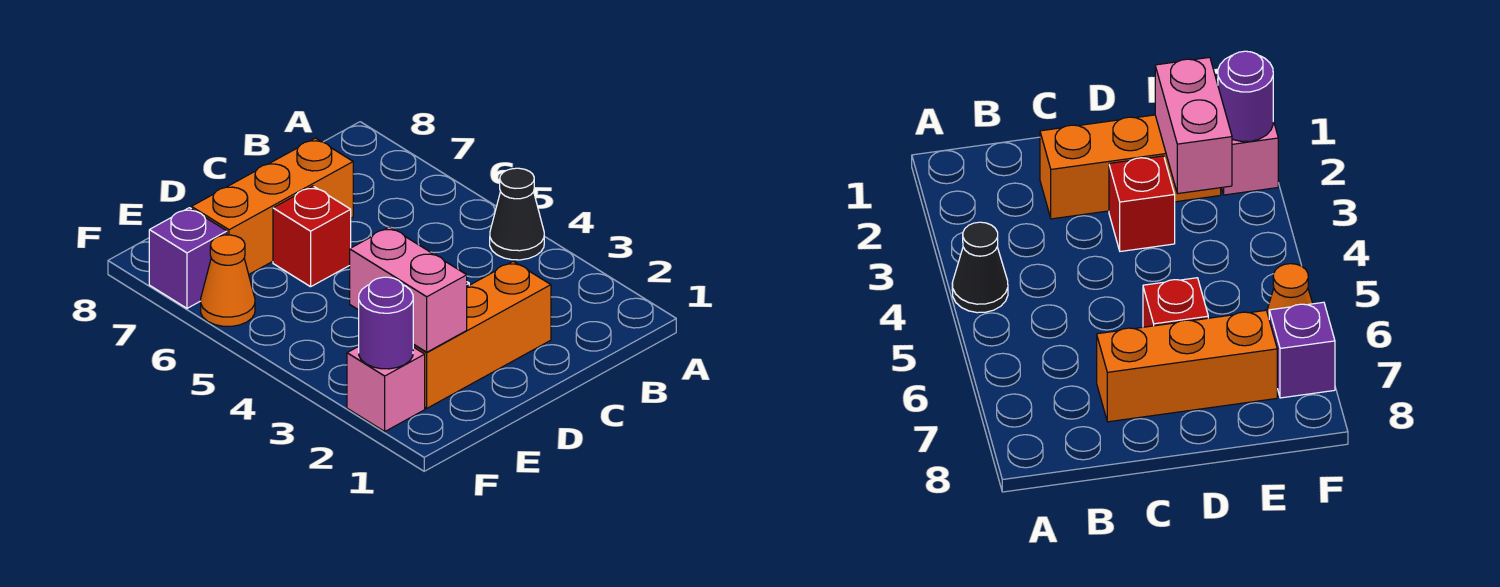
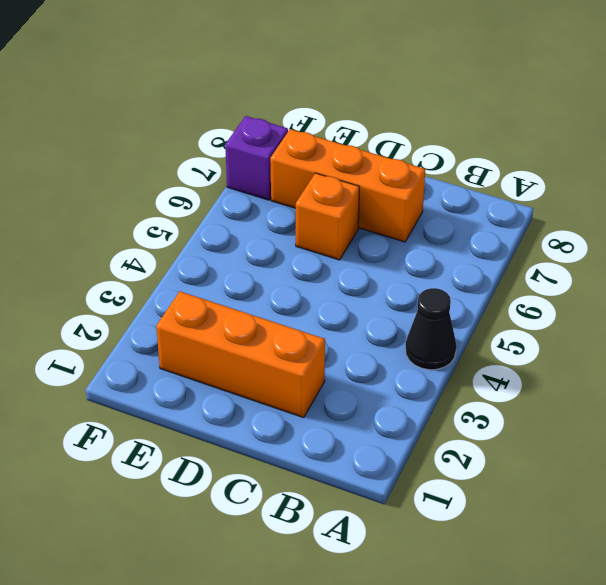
orange 1x1 brick [296,173,360,260] -> red 1x1 brick [273,186,351,287]
none -> red 1x1 brick [1109,156,1175,251]
none -> pink 1x1 brick [347,346,425,431]

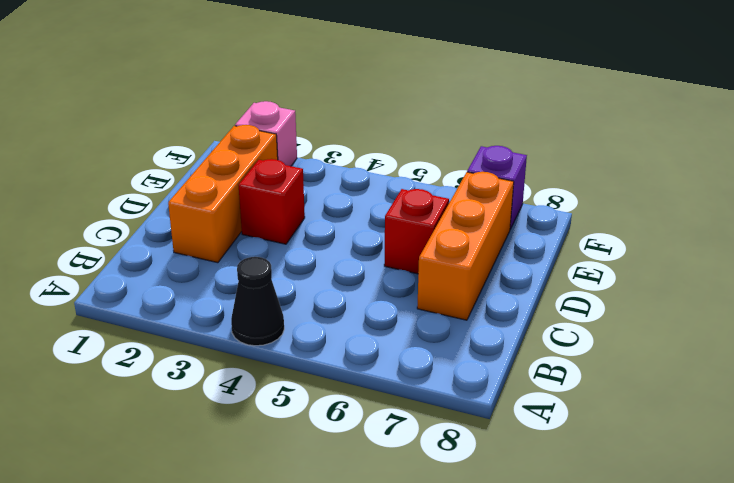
none -> orange 1x1 cone [201,235,255,326]
none -> pink 1x2 brick [350,227,467,352]

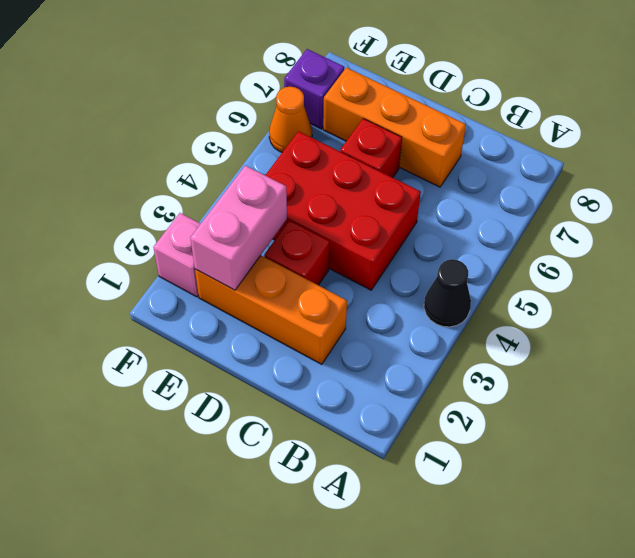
red 2x3 brick [265,131,421,290] -> none
none -> purple 1x1 round brick [359,277,413,369]

